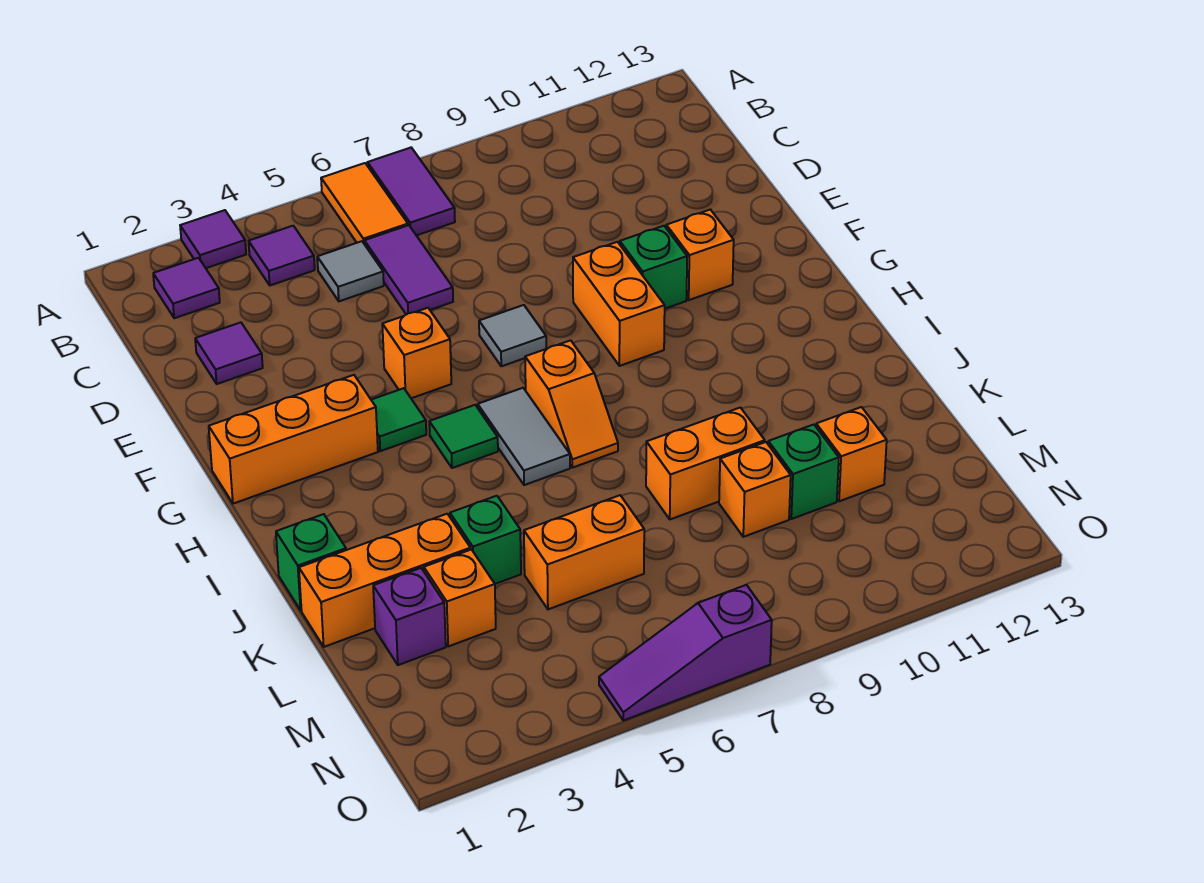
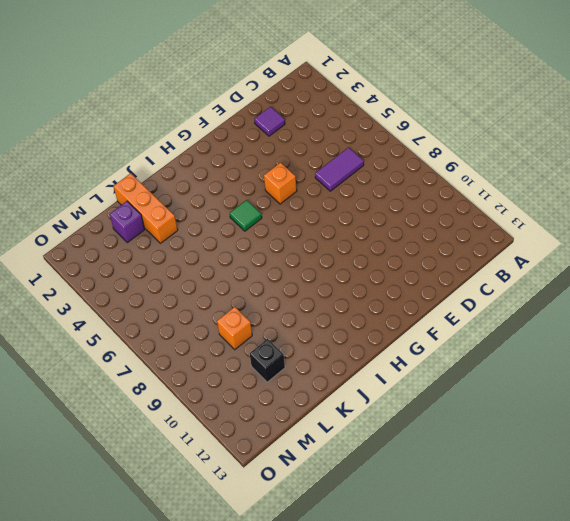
black 1x1 brick [250,339,285,382] -> orange 1x1 brick [816,407,887,501]
none -> purple 1x1 tile [180,210,246,268]
none -> orange 1x2 tile [321,163,408,244]
none -> purple 1x2 tile [368,148,455,235]

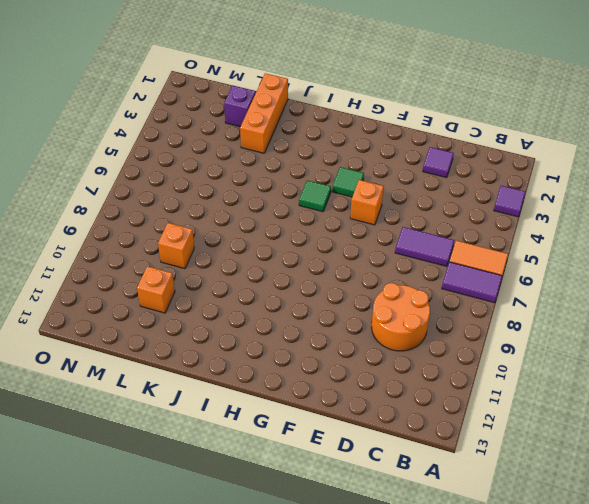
orange 2x2 round brick [372,283,430,351] -> none
none -> purple 1x1 tile [153,258,220,318]
none -> purple 1x1 tile [249,226,315,285]
none -> grey 1x1 tile [317,241,384,301]

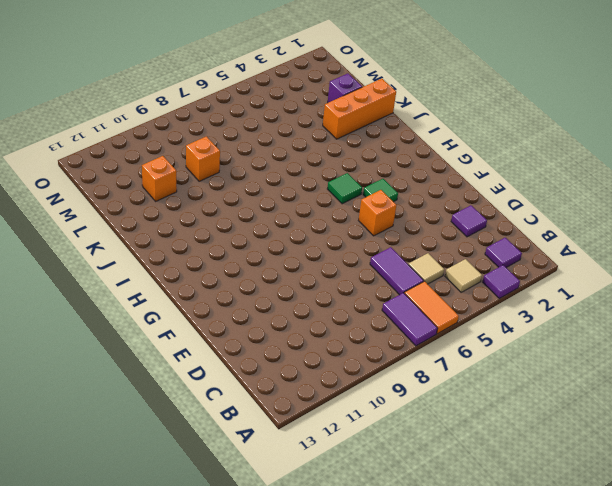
tan 1x1 tile [445,259,482,292] -> purple 1x1 tile [249,226,315,285]
tan 1x1 tile [408,253,444,284] -> grey 1x1 tile [317,241,384,301]
none -> grey 1x1 tile [479,305,546,366]
none -> orange 1x2 brick [573,242,665,366]
none -> green 1x1 brick [620,226,687,308]

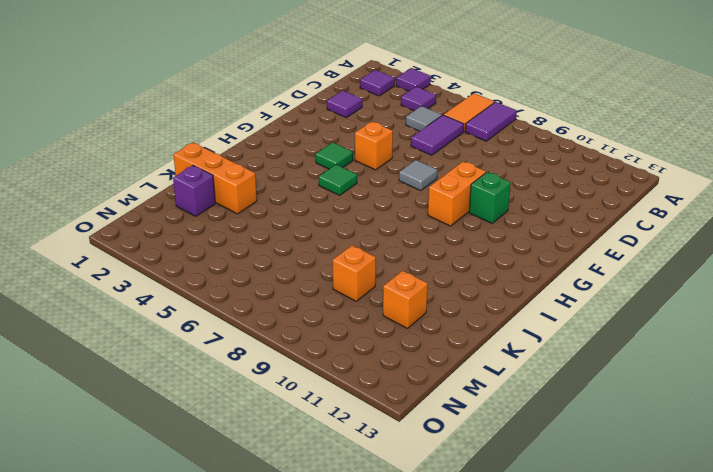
none -> orange 1x1 brick [666,210,734,300]
none -> orange 1x3 brick [209,375,378,504]
none -> grey 1x2 tile [478,388,570,485]

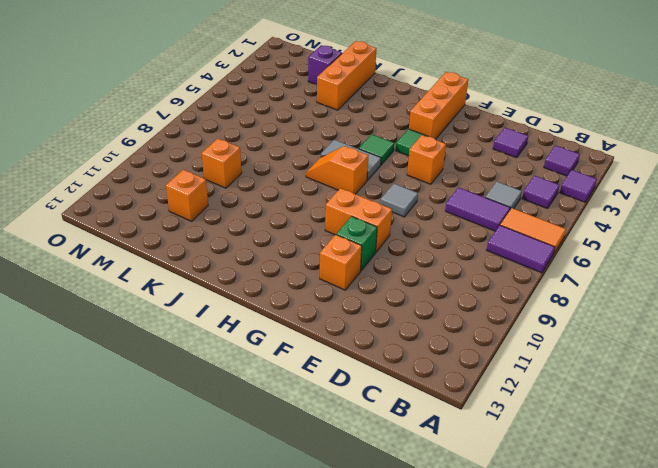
none -> green 1x1 brick [276,514,346,610]
none -> green 1x1 brick [450,496,521,584]
none -> orange 1x2 brick [646,408,765,519]

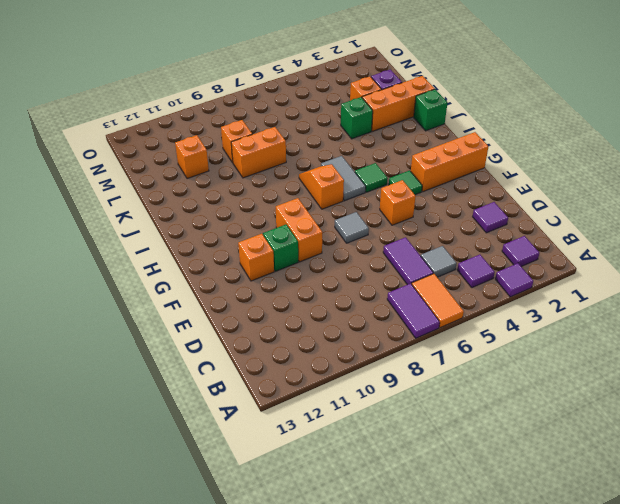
none -> orange 1x2 brick [524,495,644,609]
none -> green 1x1 brick [768,425,839,519]
none -> purple 1x3 slope [599,585,772,720]

